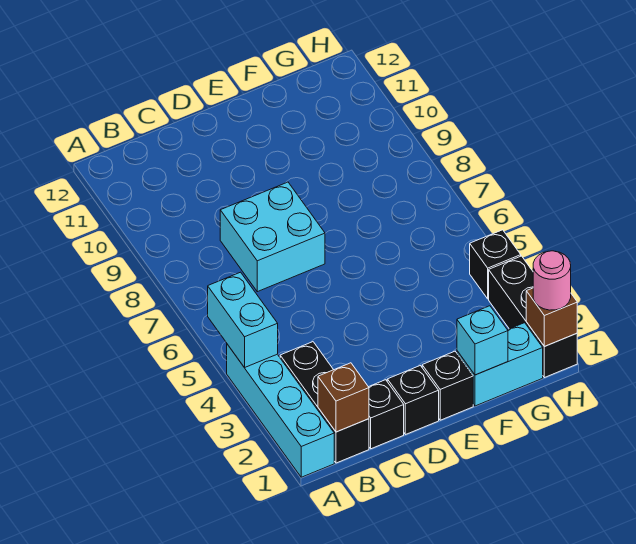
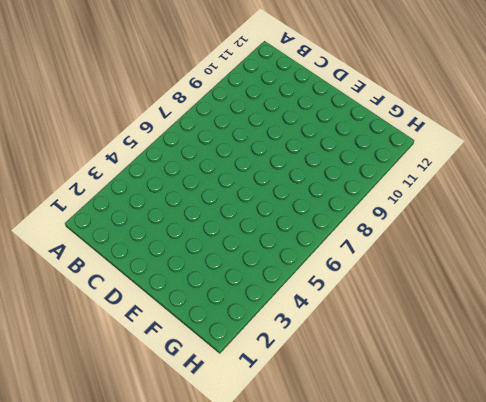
none -> cyan 1x4 brick [227,344,334,477]
none -> black 1x3 brick [280,342,369,463]
none -> black 1x1 brick [369,380,404,449]

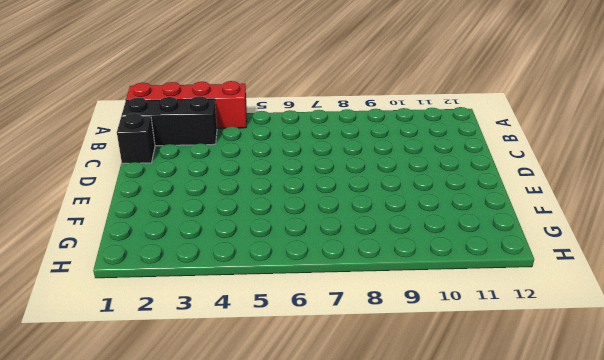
red 1x4 brick [126,81,247,128] -> cyan 1x4 brick [227,344,334,477]
none -> cyan 2x2 brick [220,182,325,292]
none -> black 1x1 brick [387,366,439,435]
none -> black 1x1 brick [422,351,473,420]

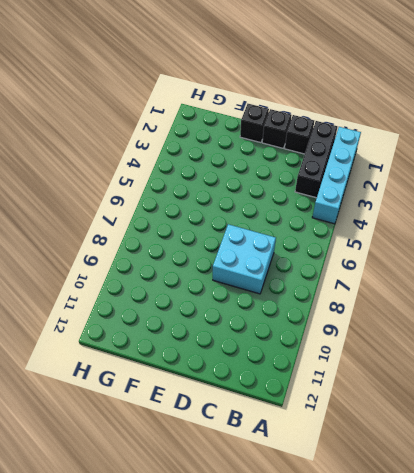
none -> cyan 1x2 brick [457,323,543,406]
none -> black 1x3 brick [489,256,577,378]
none -> black 1x1 brick [470,230,521,299]

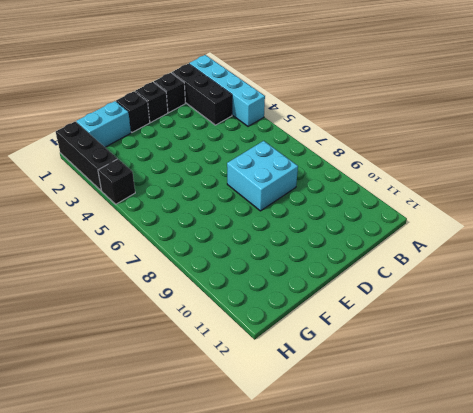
none -> cyan 1x2 brick [208,272,278,368]
none -> brown 1x1 brick [318,363,369,432]
none -> cyan 1x1 brick [457,306,508,375]

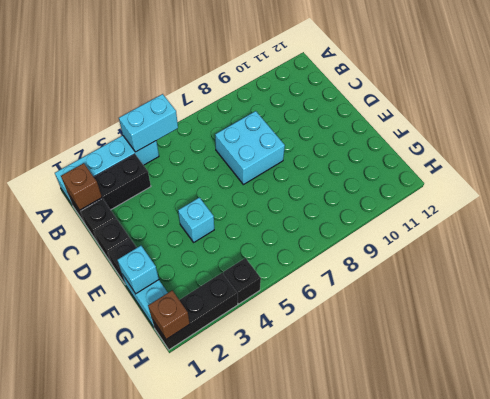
cyan 1x1 brick [178,197,214,242] -> none
none -> pink 1x1 round brick [533,251,571,310]

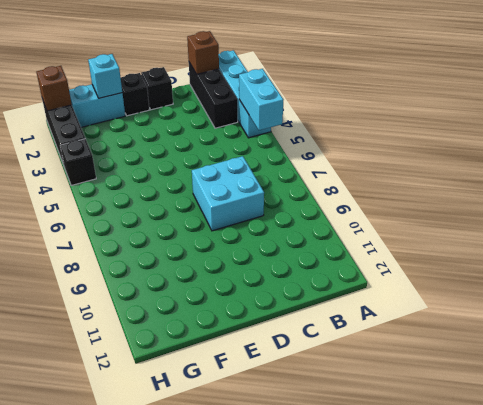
none -> black 1x1 brick [369,380,404,449]
none -> pink 1x1 round brick [533,251,571,310]

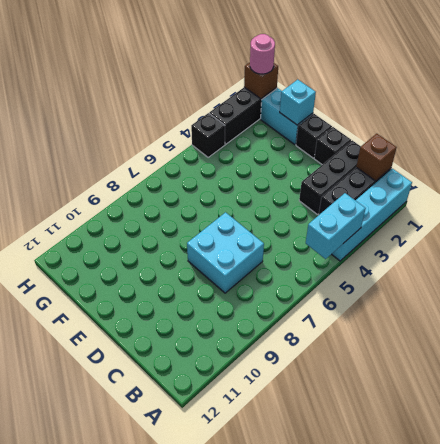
black 1x3 brick [299,140,361,215] -> black 1x1 brick [369,380,404,449]

